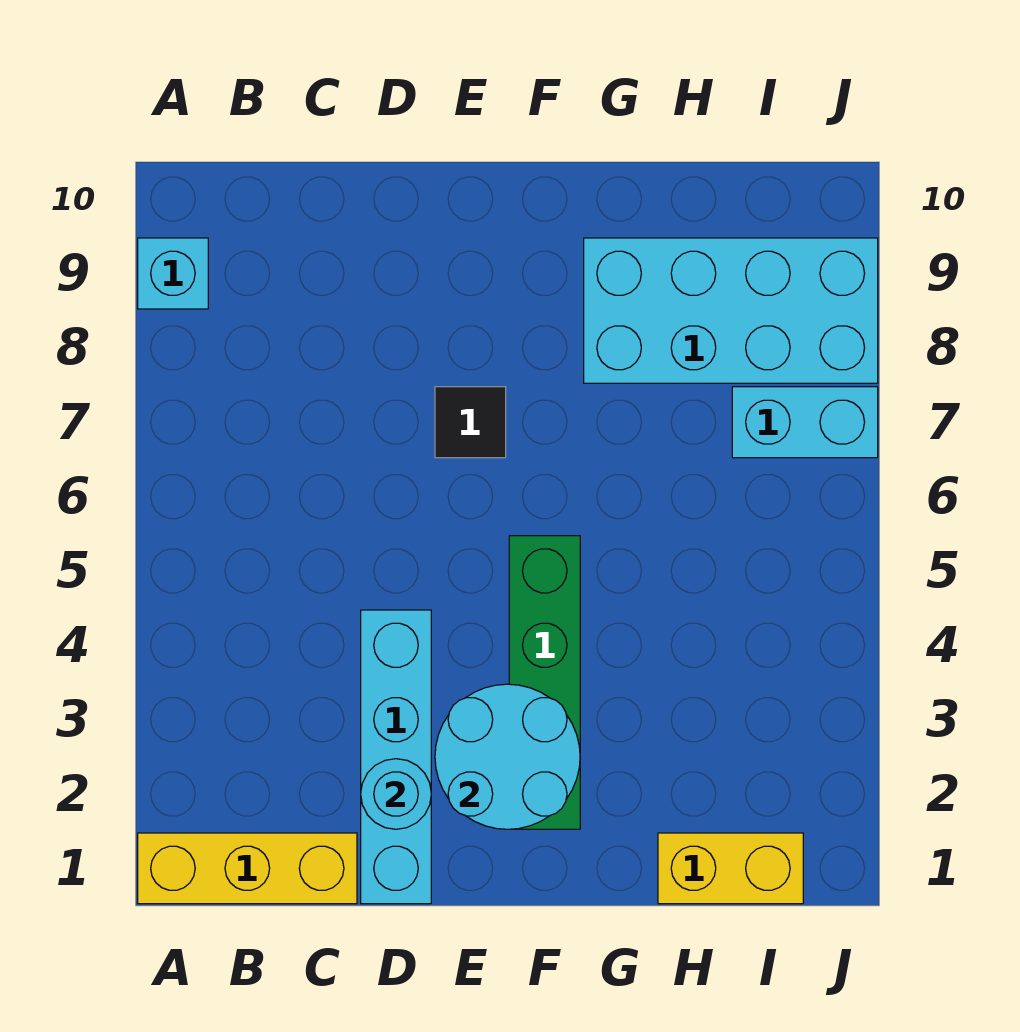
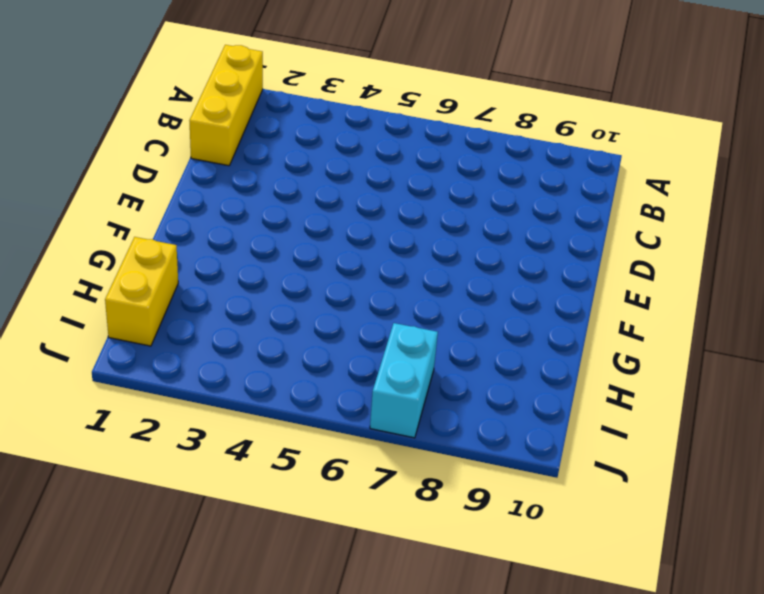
none -> cyan 1x1 brick [138,238,208,309]
none -> cyan 1x4 brick [361,610,431,904]

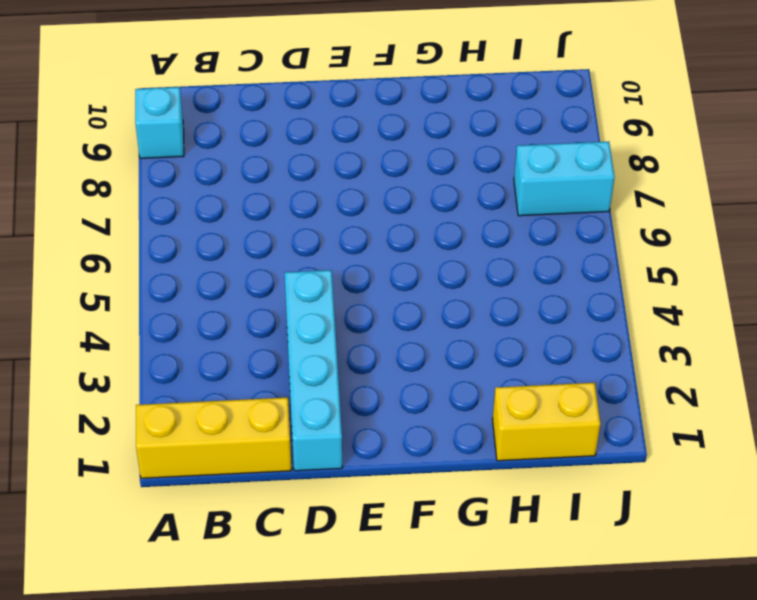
none -> black 1x1 tile [435,387,506,458]
none -> green 1x4 brick [509,536,580,829]

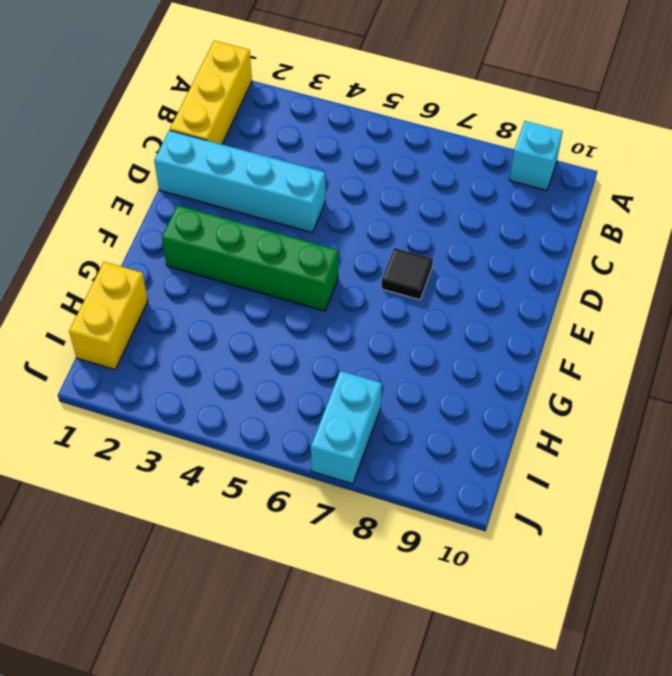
none -> cyan 2x4 brick [584,238,878,383]
none -> cyan 1x1 round brick [361,759,431,829]

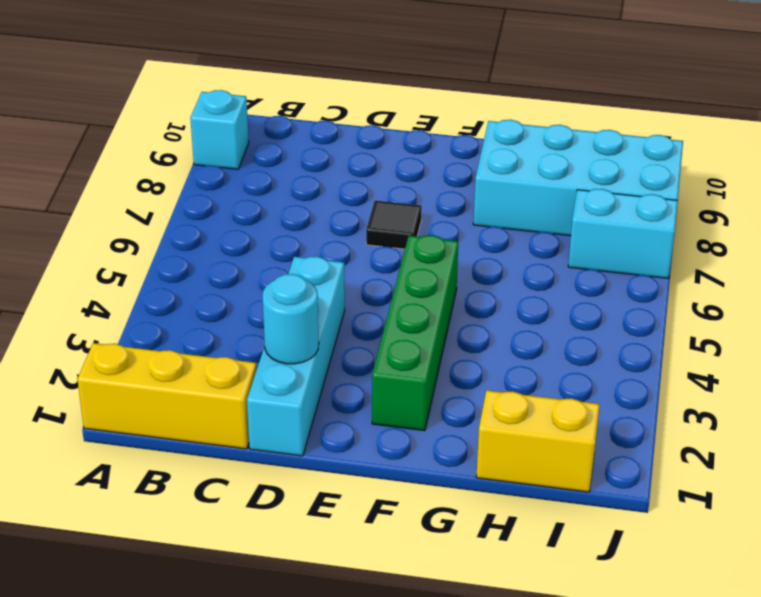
none -> cyan 2x2 round brick [435,684,580,829]

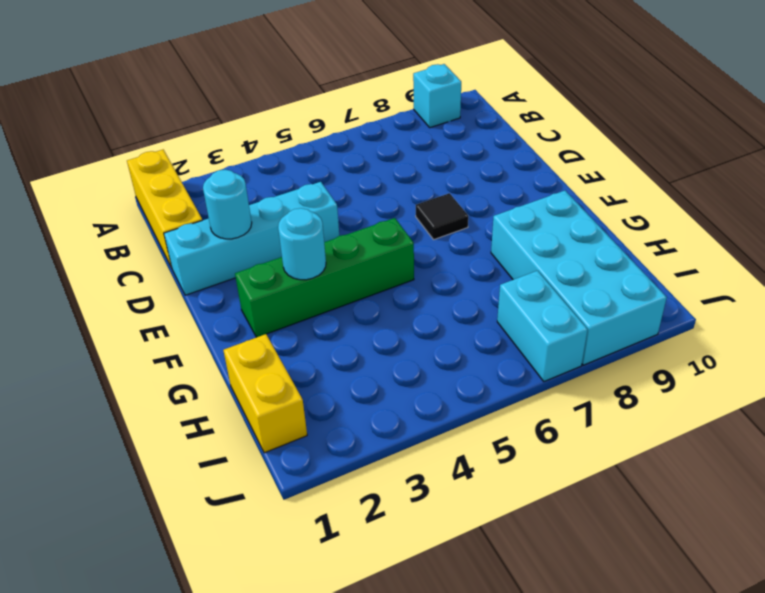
cyan 1x1 round brick [278,208,326,280] -> cyan 2x2 round brick [435,684,580,829]

